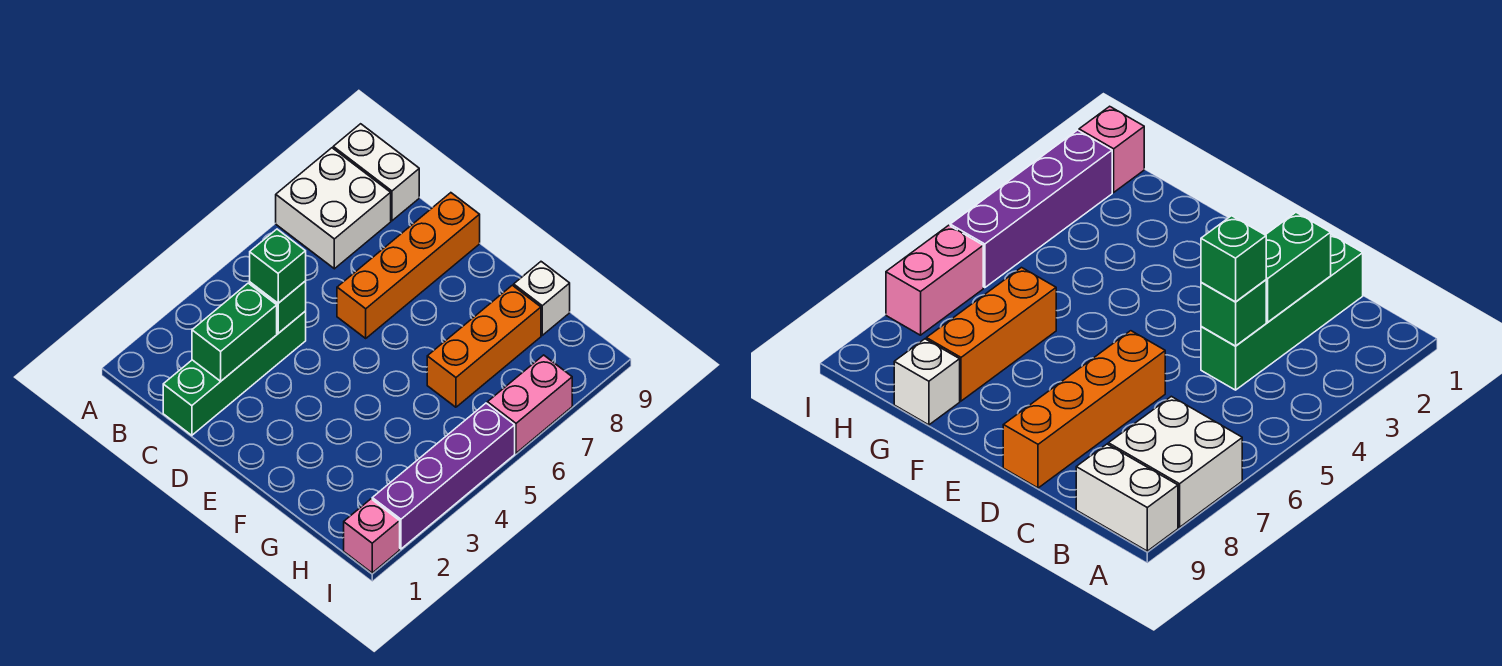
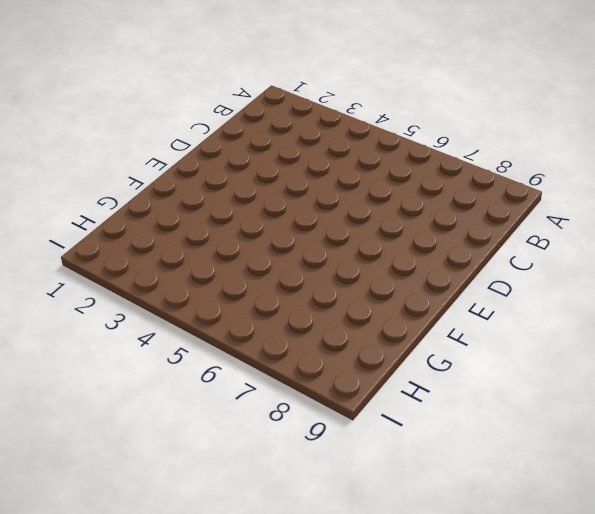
none -> white 2x2 brick [276,148,391,269]
none -> white 1x2 brick [333,124,419,221]
none -> green 1x4 brick [163,311,306,435]

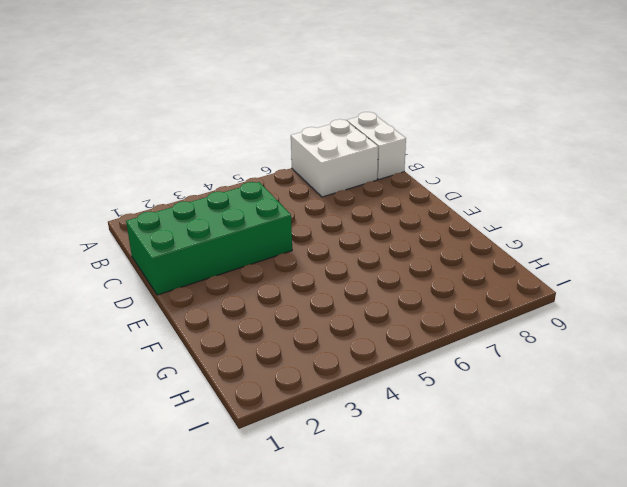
green 2x4 brick [126,182,292,295] -> green 1x4 brick [163,311,306,435]
none -> orange 1x4 brick [337,193,480,338]
none -> orange 1x3 brick [427,285,541,407]
none -> white 1x1 brick [514,262,570,335]

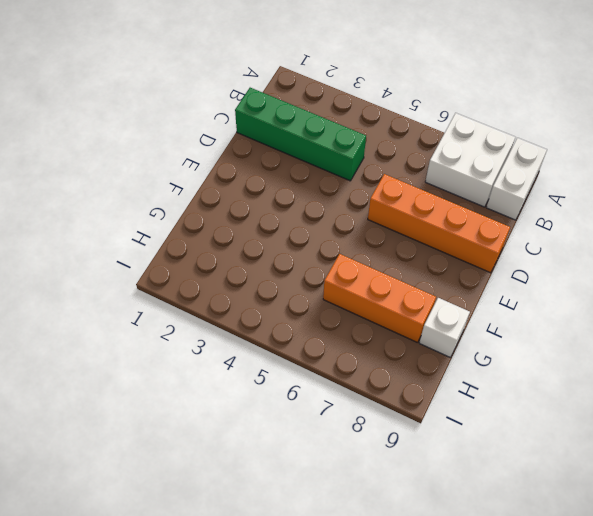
none -> pink 1x1 brick [344,499,400,573]
none -> purple 1x4 brick [372,403,515,549]
none -> pink 1x2 brick [487,355,572,453]

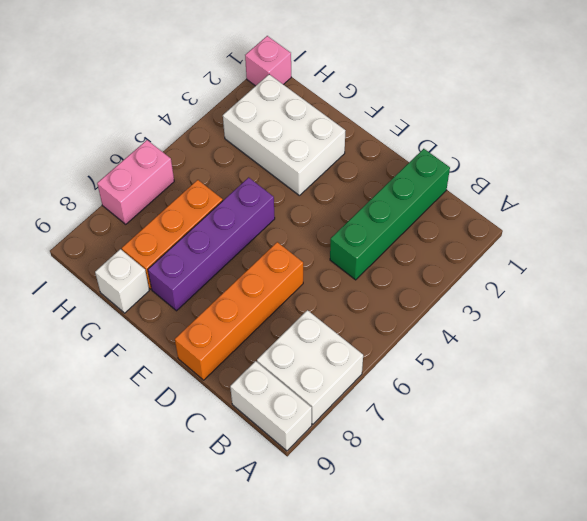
white 2x3 brick [223,74,346,195] -> none
purple 1x4 brick [148,177,275,311] -> purple 1x4 brick moved to [372,403,515,549]
none -> green 1x2 brick [192,283,277,381]
none -> green 1x1 brick [250,281,306,333]
none -> green 1x1 brick [250,229,306,303]

